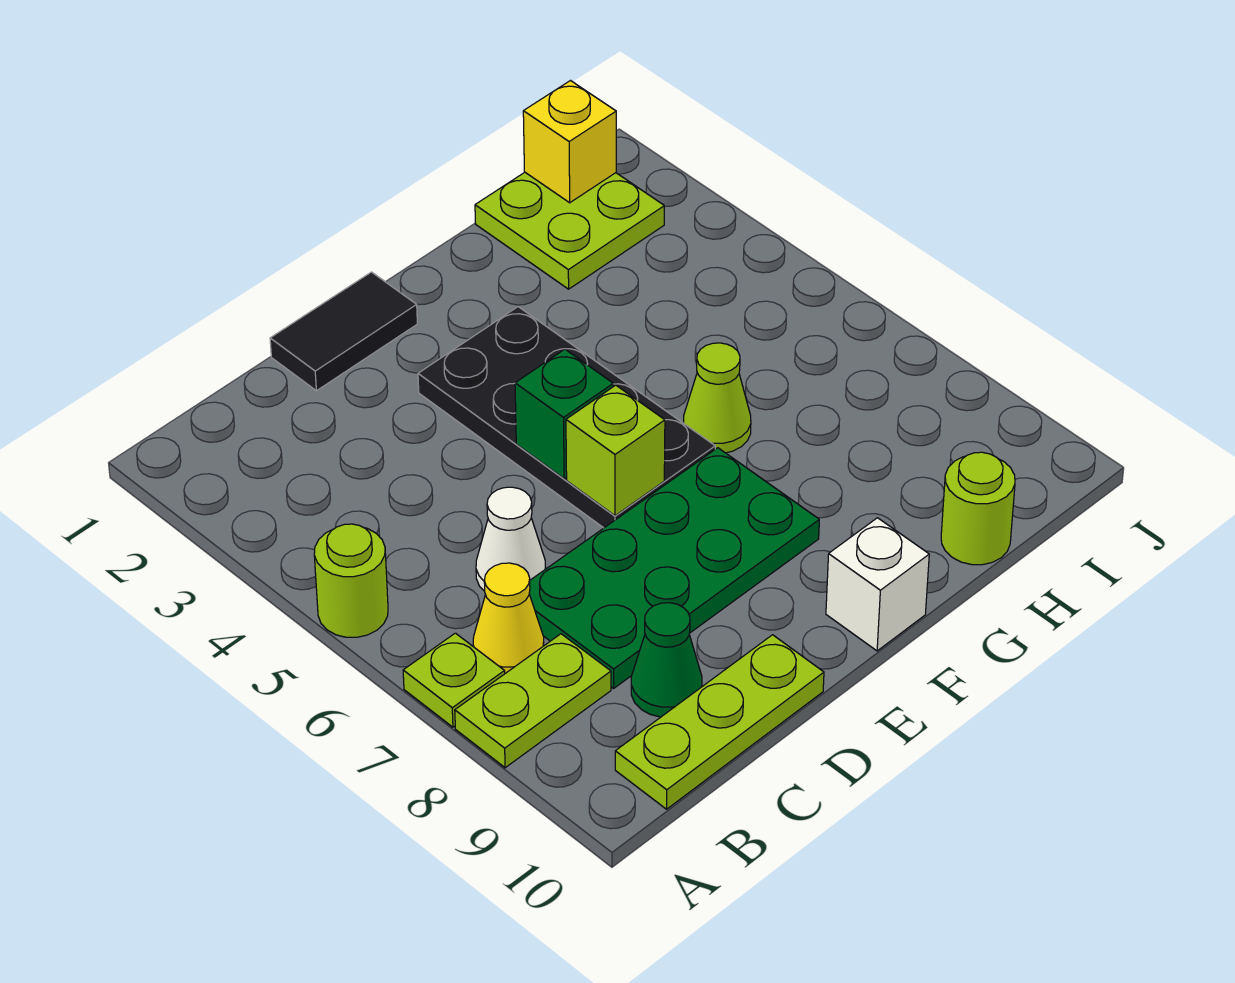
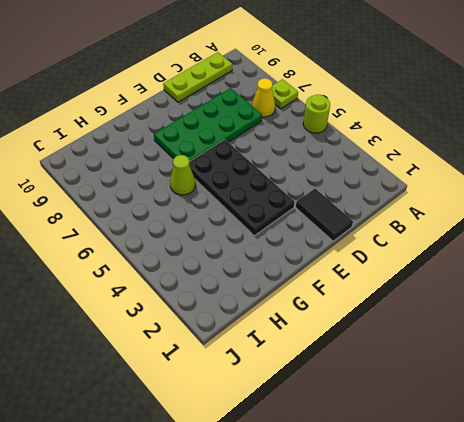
black 1x2 tile [296,189,353,241] -> black 1x2 tile turned to [270,272,417,391]
none -> lime 1x2 plate [455,634,611,768]
none -> white 1x1 cone [476,487,546,591]
none -> green 1x1 cone [631,603,702,717]

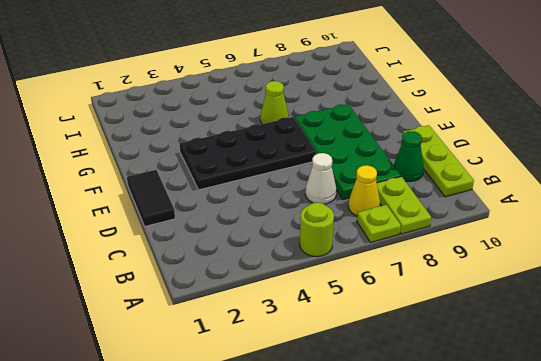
none -> white 1x1 brick [826,518,929,651]
none -> lime 2x2 plate [475,172,664,289]
none -> lime 1x1 round brick [941,452,1015,565]

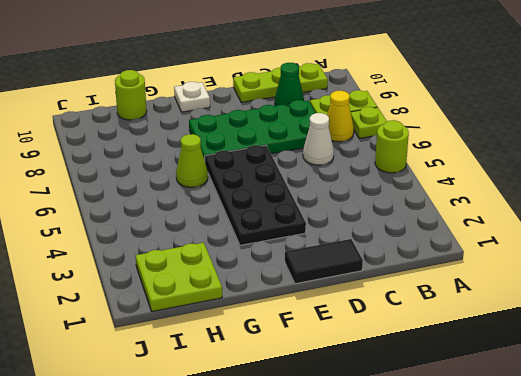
white 1x1 plate [174,82,210,112] -> white 1x1 brick [826,518,929,651]
none -> green 1x1 brick [515,349,613,479]
none -> lime 1x1 brick [566,385,665,516]
none -> yellow 1x1 brick [523,81,616,203]

